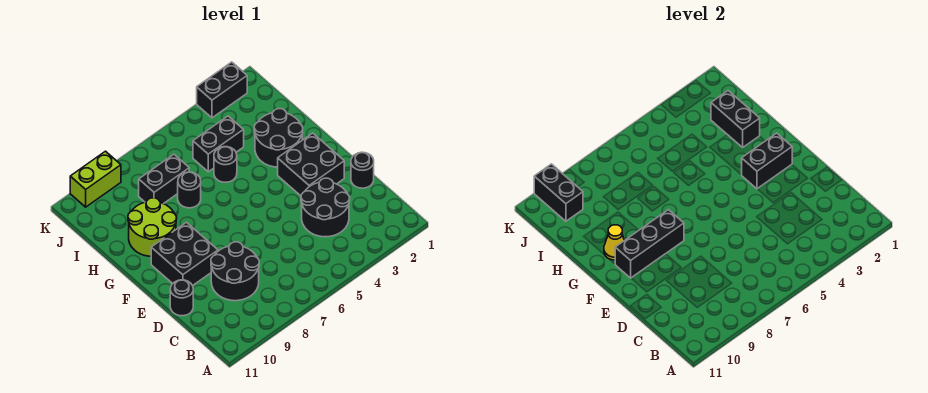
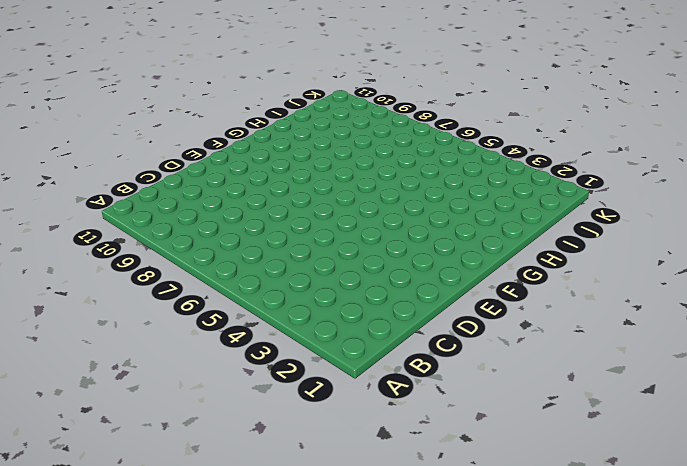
none -> black 2x2 round brick [301,178,350,237]
none -> black 2x2 round brick [211,242,259,301]
none -> black 1x1 round brick [351,152,374,188]

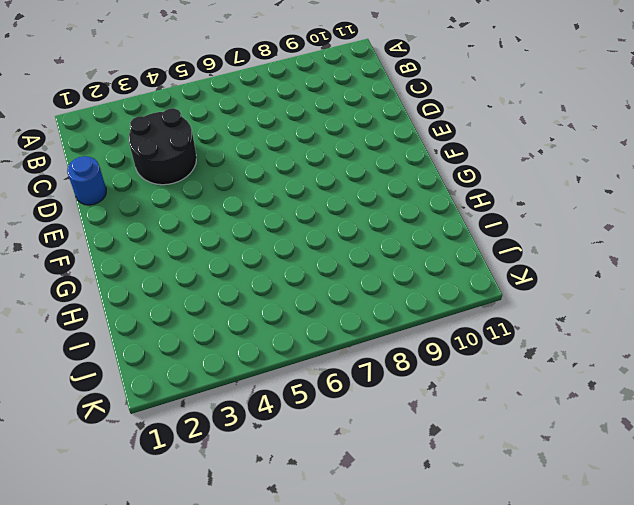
blue 1x1 round brick [67,156,106,205] -> black 1x1 round brick [351,152,374,188]
none -> black 2x2 round brick [211,242,259,301]
none -> black 1x1 round brick [170,280,193,316]
none -> black 2x2 brick [278,133,344,196]

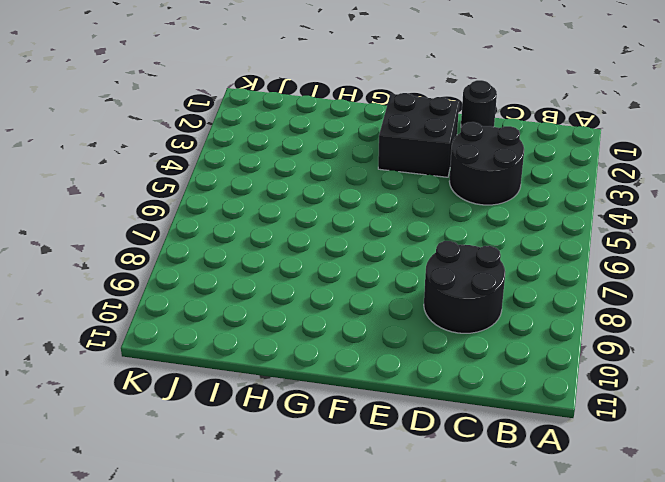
none -> black 1x1 round brick [170,280,193,316]
none -> black 2x2 brick [151,222,218,286]
none -> black 2x2 round brick [254,109,303,167]

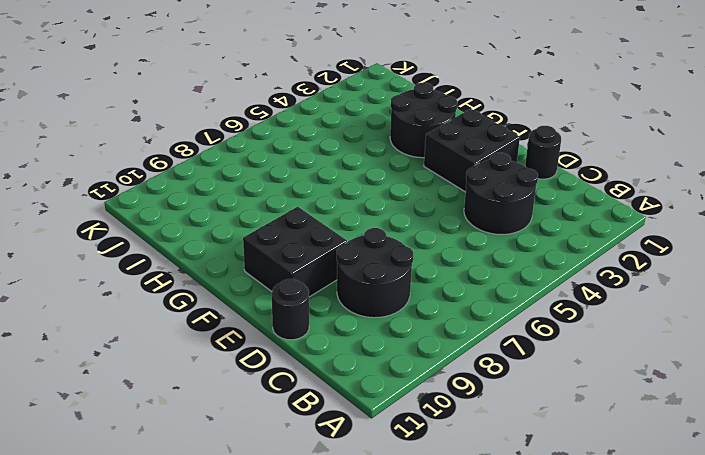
none -> lime 2x2 round brick [128,198,177,256]
none -> black 1x1 round brick [214,147,237,182]
none -> black 1x1 round brick [178,172,201,208]

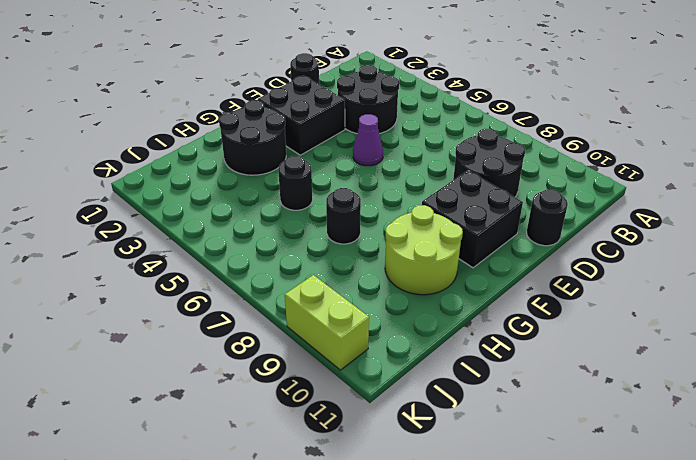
purple 1x1 cone [353,114,383,166] -> none
none -> black 1x2 brick [193,116,244,172]
none -> black 1x2 brick [139,154,189,204]
none -> black 1x2 brick [197,62,247,118]

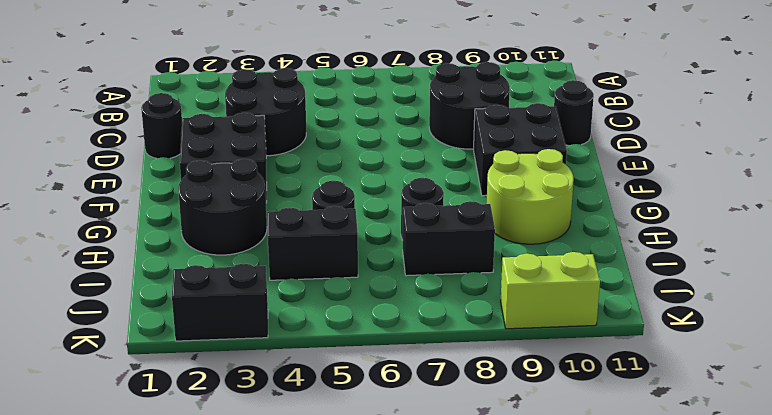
none -> black 1x2 brick [742,133,792,189]
none -> black 1x3 brick [615,210,684,278]
none -> yellow 1x1 cone [604,225,624,260]

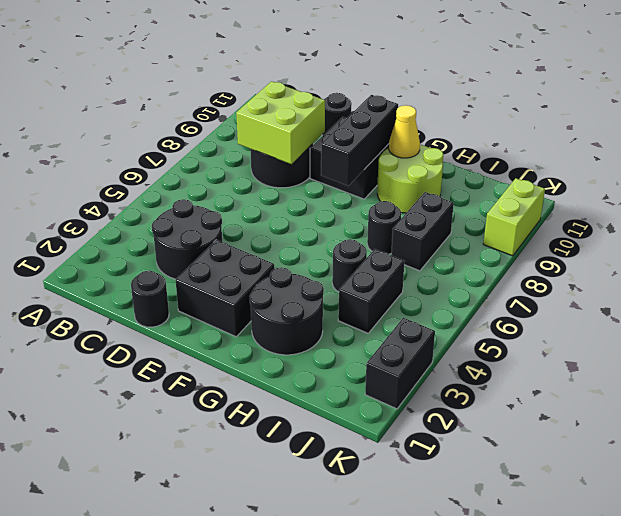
lime 2x2 brick [236,81,325,164] -> none
none -> black 1x2 brick [742,133,792,189]
none -> black 1x2 brick [711,91,760,147]
none -> black 1x2 brick [534,164,583,221]

